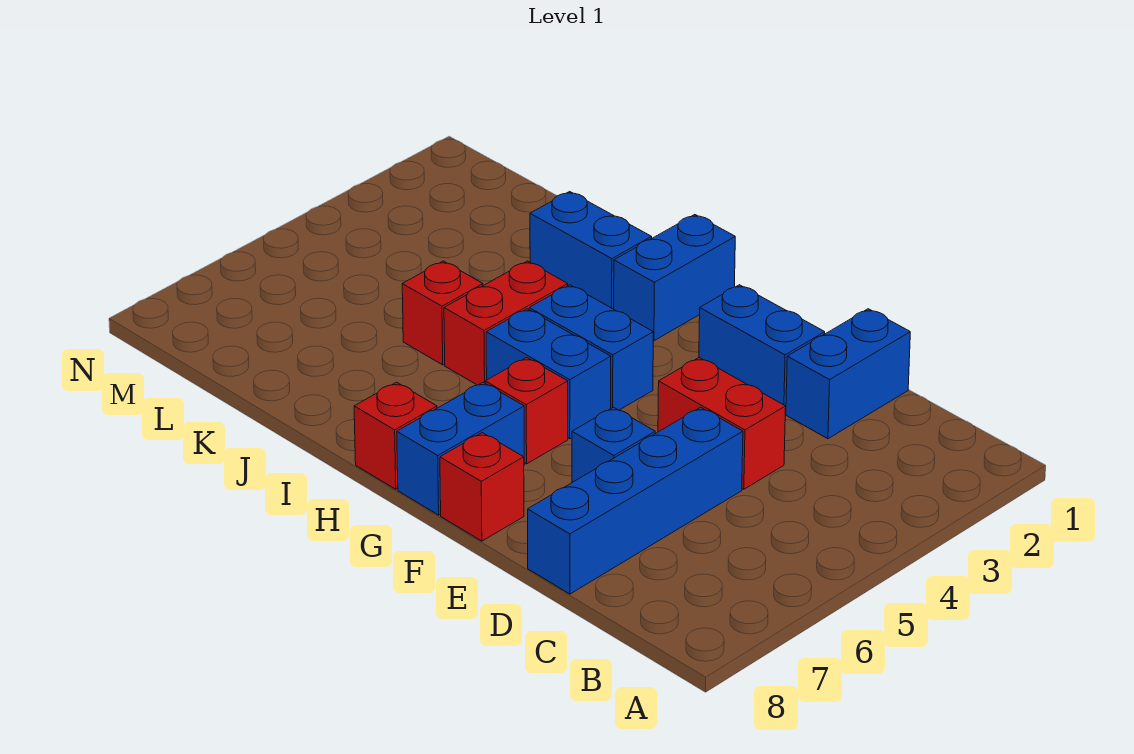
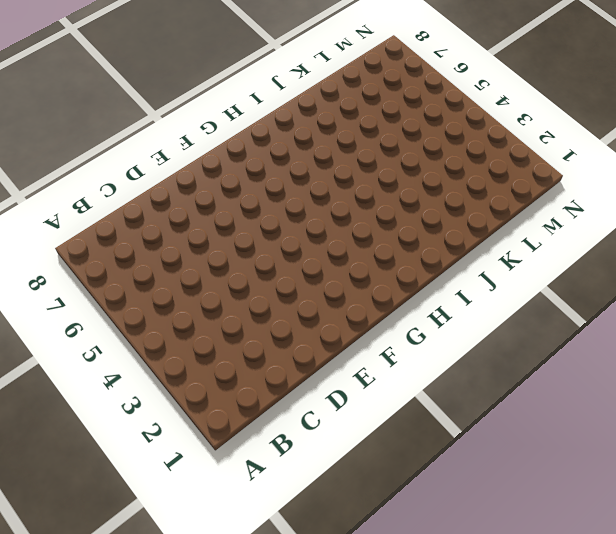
none -> blue 1x2 brick [786,309,910,439]
none -> red 1x2 brick [658,358,786,489]
none -> blue 1x4 brick [528,407,743,594]

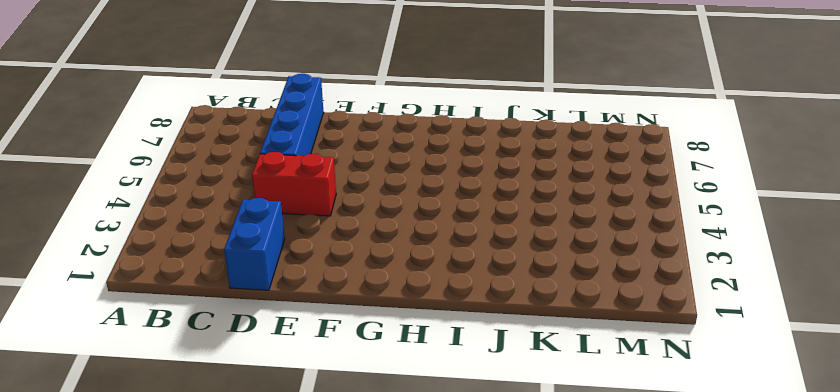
none -> blue 1x2 brick [699,285,825,413]
none -> blue 1x1 brick [572,407,655,482]
none -> red 1x1 brick [440,433,524,541]

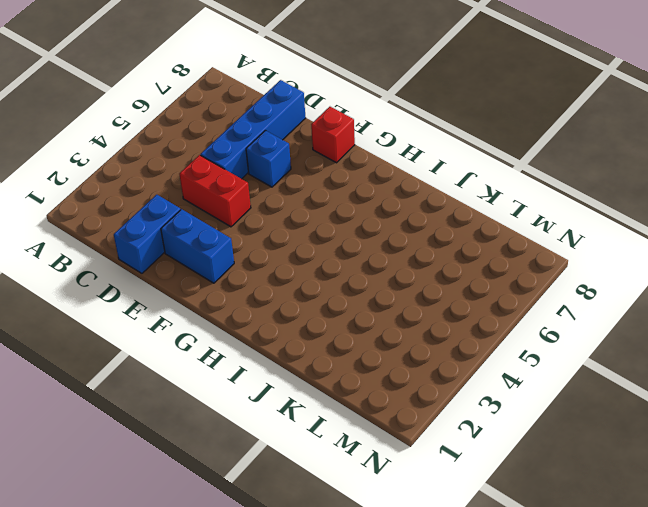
none -> blue 1x2 brick [529,285,653,410]
none -> blue 1x2 brick [486,309,611,439]
none -> red 1x1 brick [485,358,568,464]

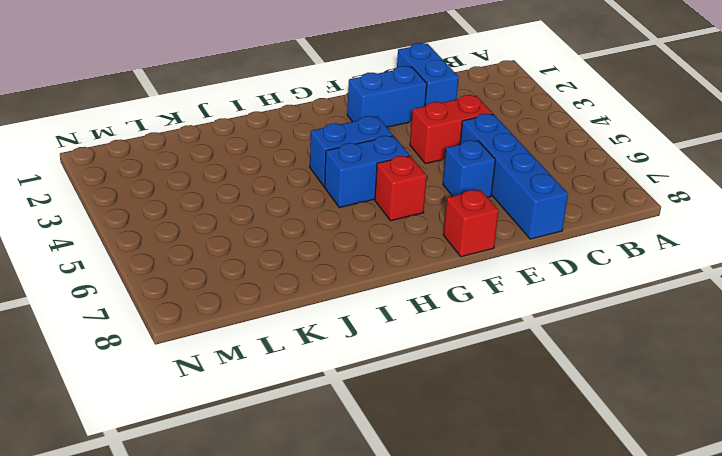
none -> blue 1x2 brick [397,382,524,515]
none -> blue 1x2 brick [614,215,735,341]
none -> red 1x1 brick [354,382,437,489]

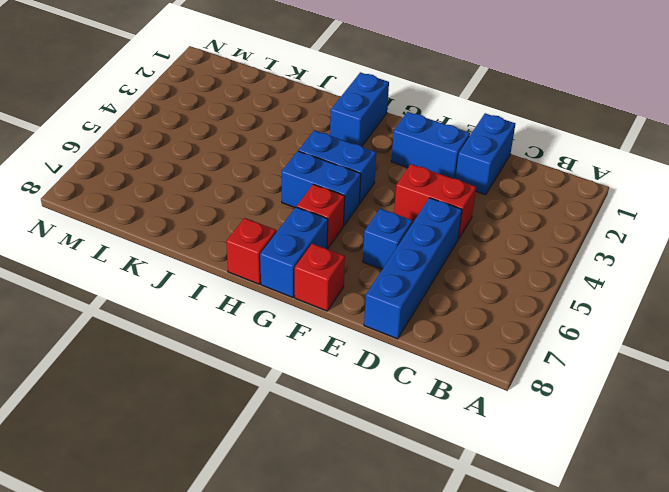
none -> blue 1x2 brick [530,192,652,309]
none -> red 1x2 brick [444,261,568,385]
none -> red 1x1 brick [402,261,483,365]

